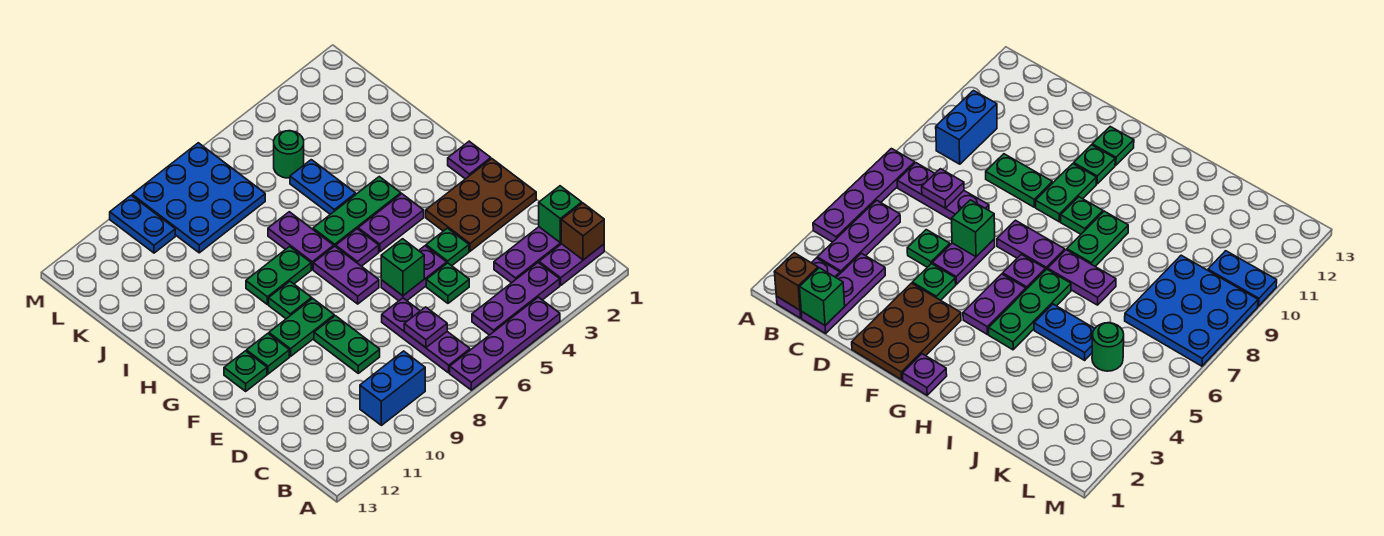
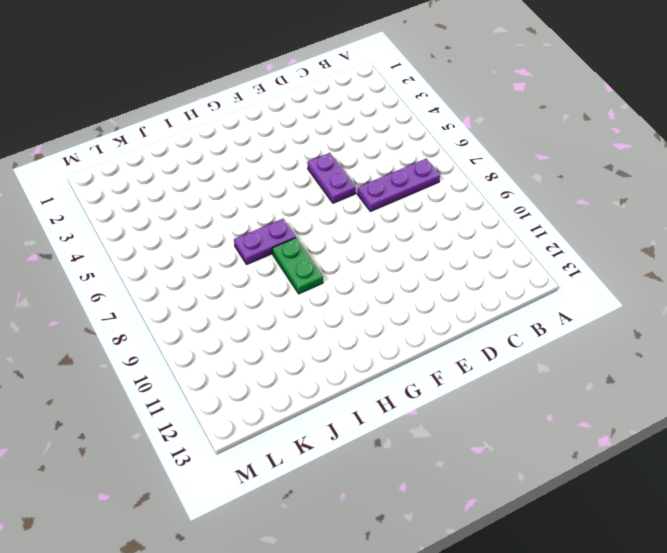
none -> purple 1x4 plate [450,297,560,390]
none -> purple 1x2 plate [539,244,604,285]
none -> purple 1x3 plate [472,263,560,335]
none -> blue 1x2 brick [360,351,425,425]

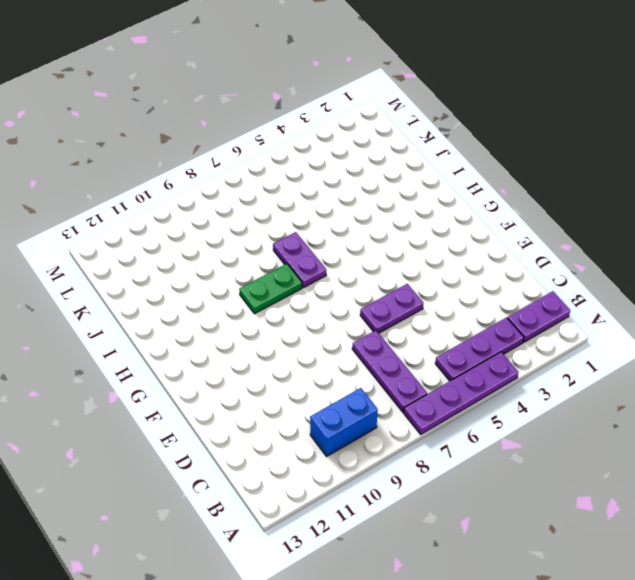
none -> purple 1x3 plate [494,227,561,283]
none -> green 1x1 plate [426,263,469,303]
none -> green 1x2 plate [314,316,380,373]
none -> brown 2x3 plate [426,159,536,251]

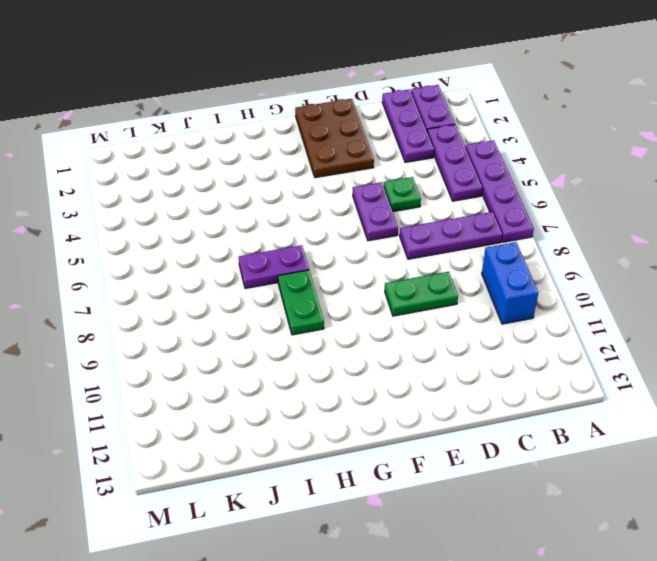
none -> green 1x1 plate [426,228,469,266]
none -> purple 1x2 plate [313,246,379,304]
none -> green 1x2 plate [269,298,334,356]
none -> green 1x1 plate [247,334,289,374]

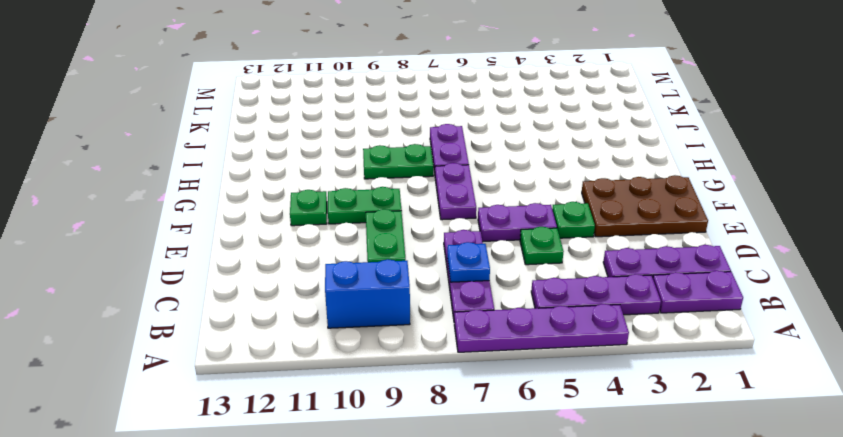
blue 1x1 plate [447,242,490,282] -> purple 1x1 plate [404,307,447,348]
none -> green 1x1 plate [224,351,267,391]
none -> purple 1x1 plate [448,141,491,179]
none -> purple 1x2 plate [358,194,424,252]
none -> purple 1x1 plate [336,229,379,266]

